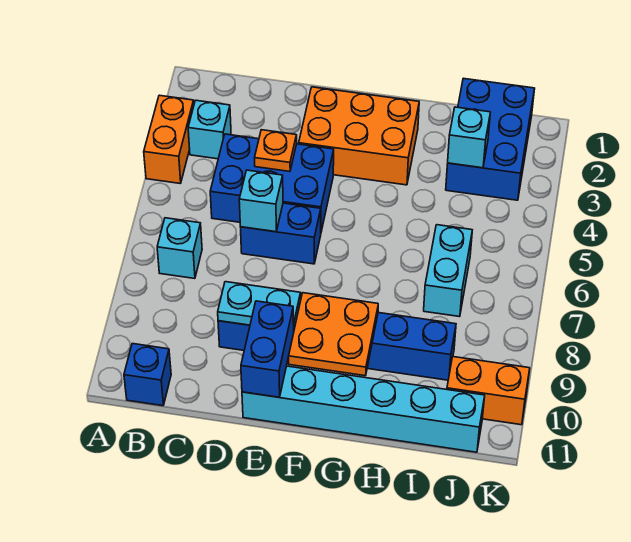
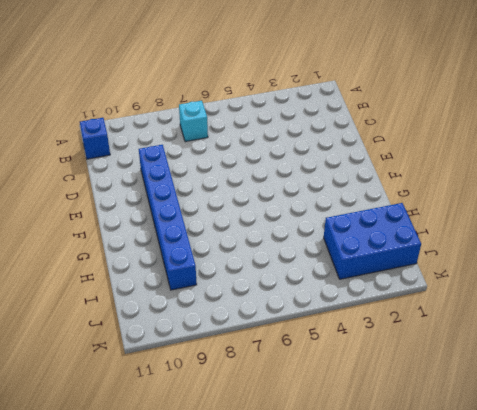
none -> orange 1x2 brick [144,95,194,184]
none -> cyan 1x1 brick [188,100,231,159]
none -> blue 2x3 brick [210,134,334,232]

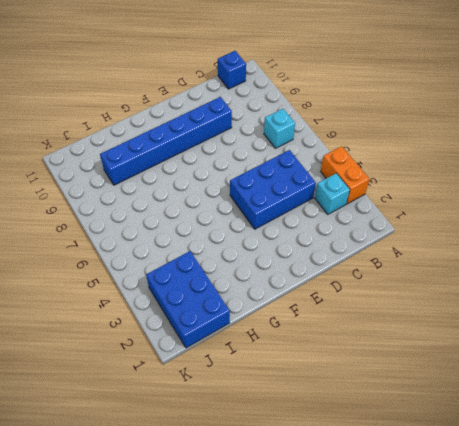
none -> blue 1x2 brick [241,203,321,264]
none -> orange 2x3 brick [299,87,419,185]
none -> cyan 1x6 brick [242,366,485,452]

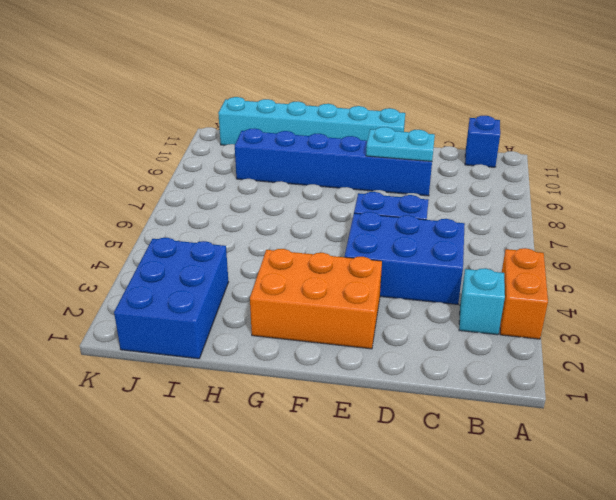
none -> cyan 1x1 brick [157,218,202,279]
none -> cyan 1x2 brick [424,225,472,317]
none -> orange 1x2 brick [447,357,530,425]

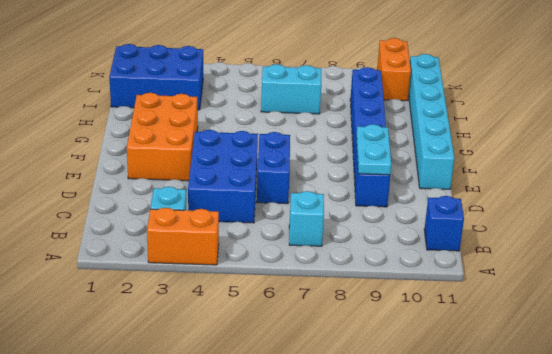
none -> orange 1x1 plate [255,130,297,171]
none -> cyan 1x1 brick [239,170,283,232]
none -> blue 1x2 brick [241,301,294,397]

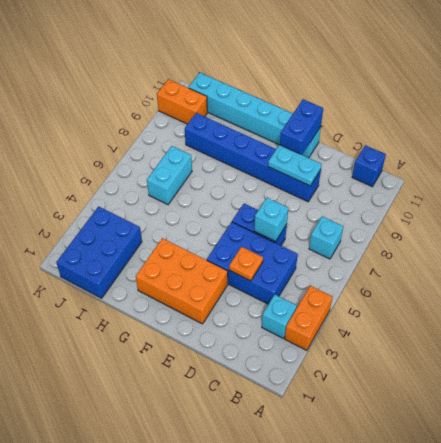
none -> orange 2x2 plate [289,293,378,376]
none -> cyan 1x1 brick [448,107,490,168]

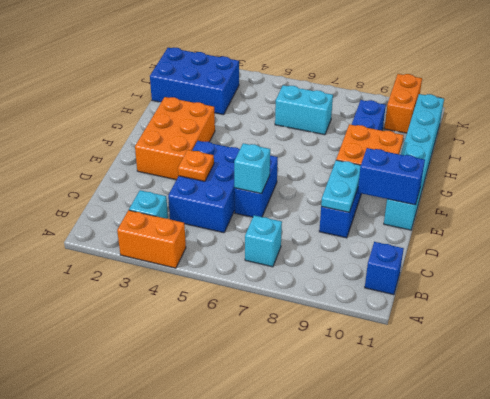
none -> cyan 1x1 brick [448,107,490,168]

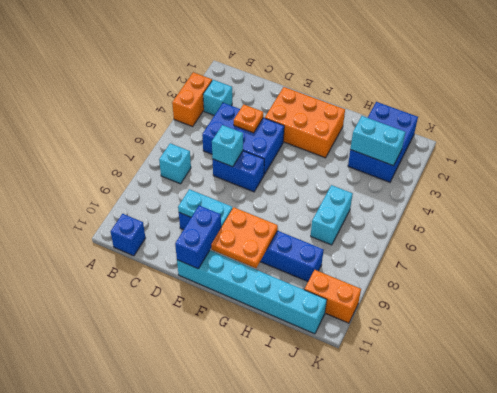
cyan 1x2 brick [350,116,405,166] -> cyan 1x1 brick [448,107,490,168]

